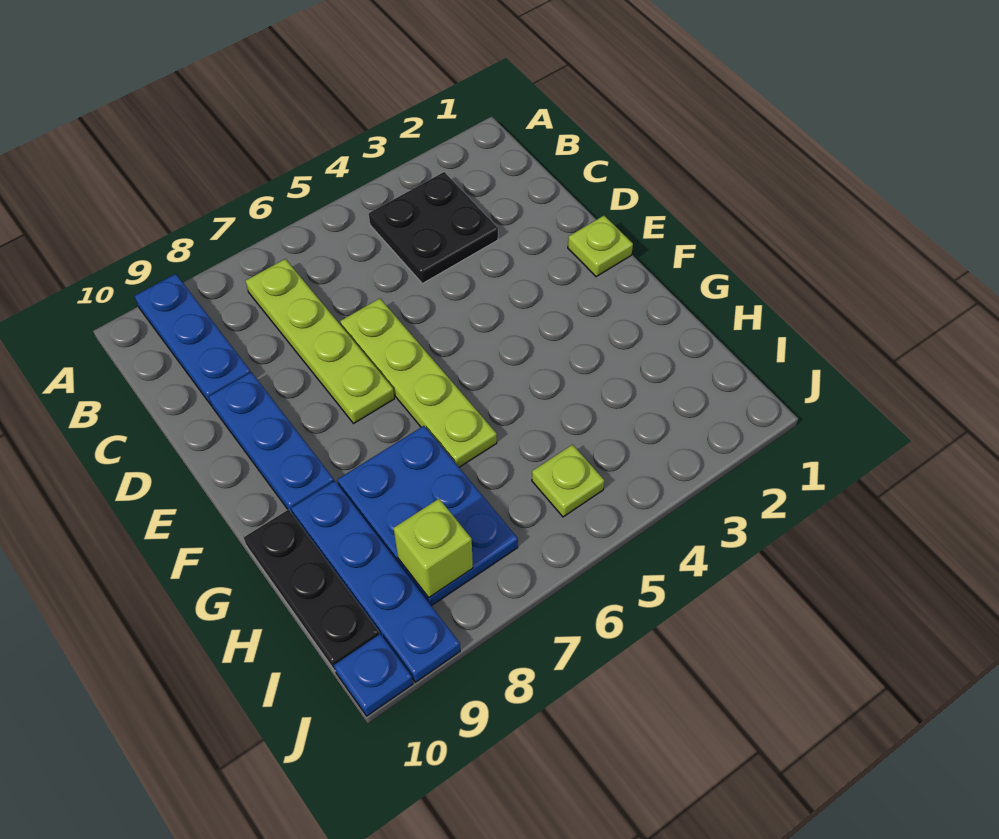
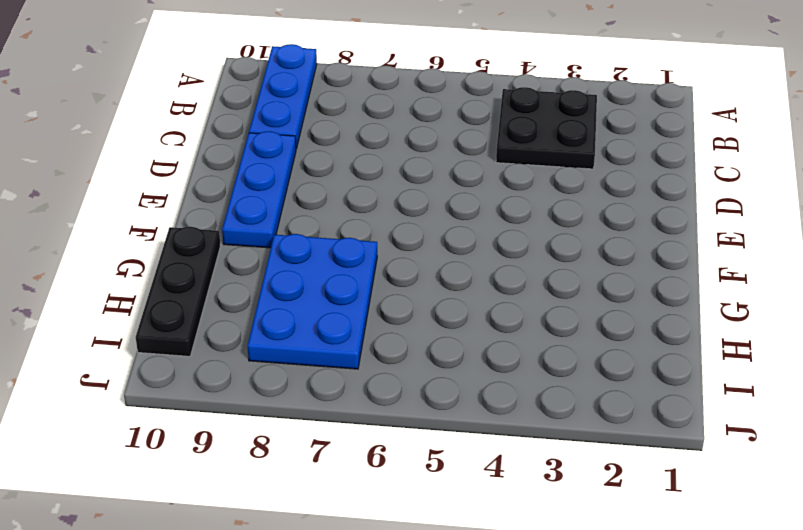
none -> lime 1x4 plate [246,259,394,423]
none -> lime 1x4 plate [340,298,497,467]
none -> lime 1x1 plate [568,216,633,277]

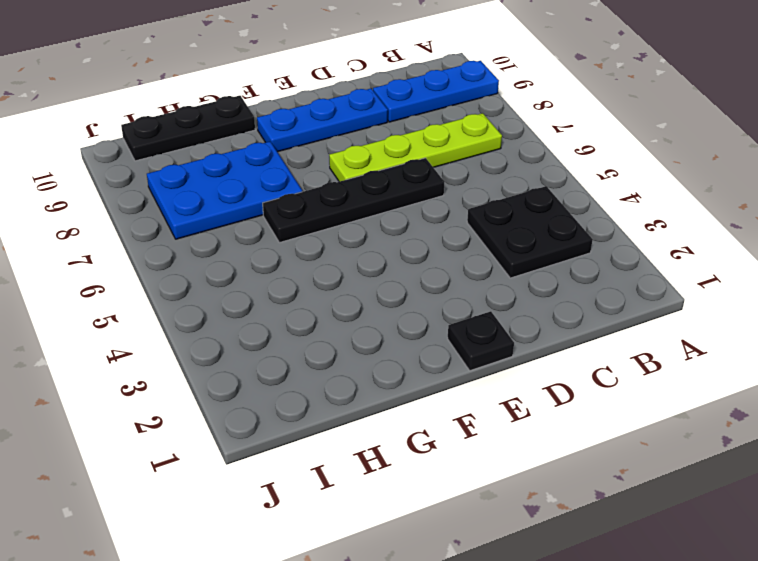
black 1x4 plate [263,158,444,243] -> lime 1x4 plate [340,298,497,467]
black 1x1 plate [448,311,514,371] -> lime 1x1 plate [568,216,633,277]
none -> blue 1x4 plate [291,481,460,682]
none -> lime 1x1 plate [532,445,604,517]
none -> blue 1x1 plate [334,634,413,716]

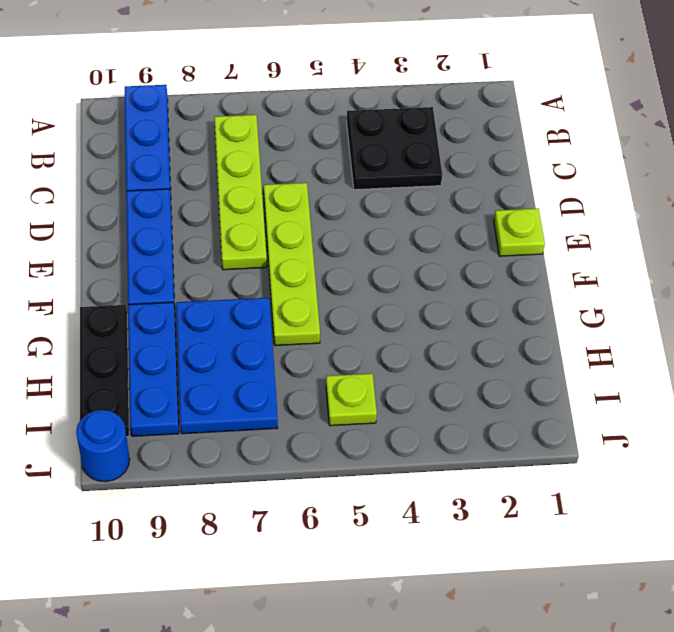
blue 1x3 plate [128,302,179,436] -> blue 1x4 plate [291,481,460,682]
blue 1x1 round brick [76,410,130,482] -> blue 1x1 plate [334,634,413,716]
none -> lime 1x1 brick [393,499,473,597]

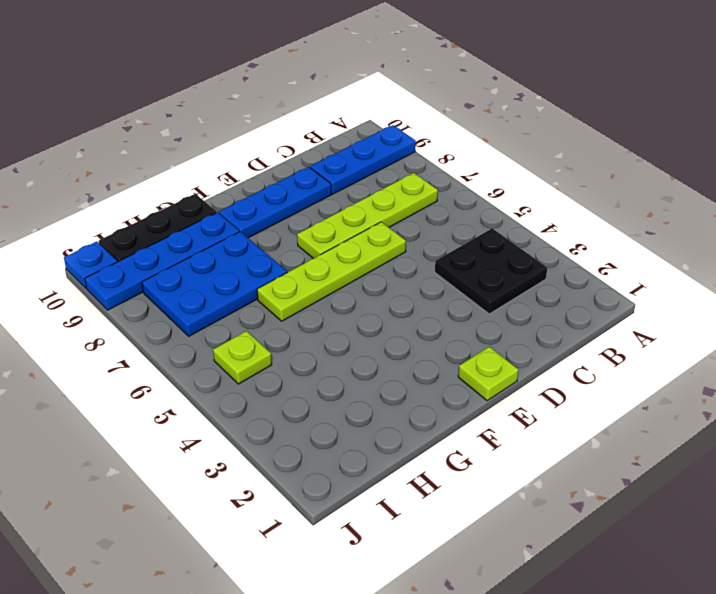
none -> lime 1x1 brick [393,499,473,597]

